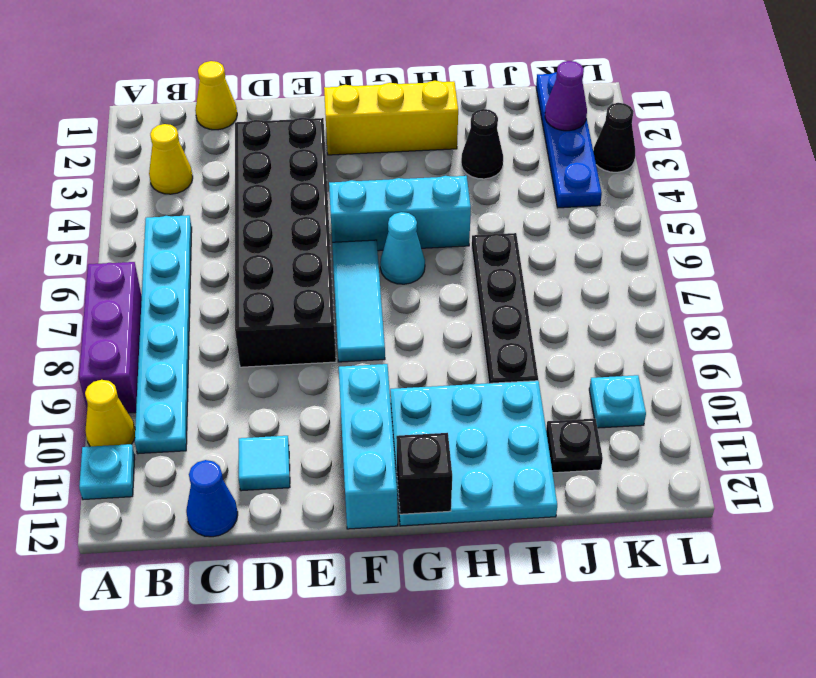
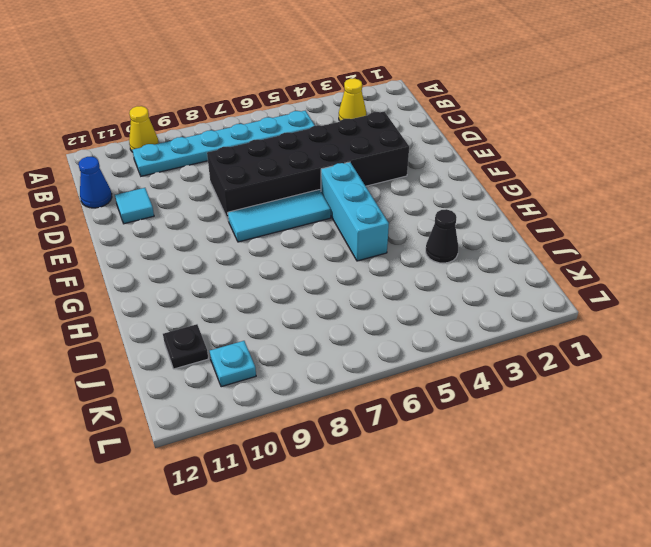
none -> purple 1x3 brick [79,262,142,413]
none -> cyan 1x1 plate [79,444,135,500]
none -> yellow 1x1 cone [195,61,237,130]

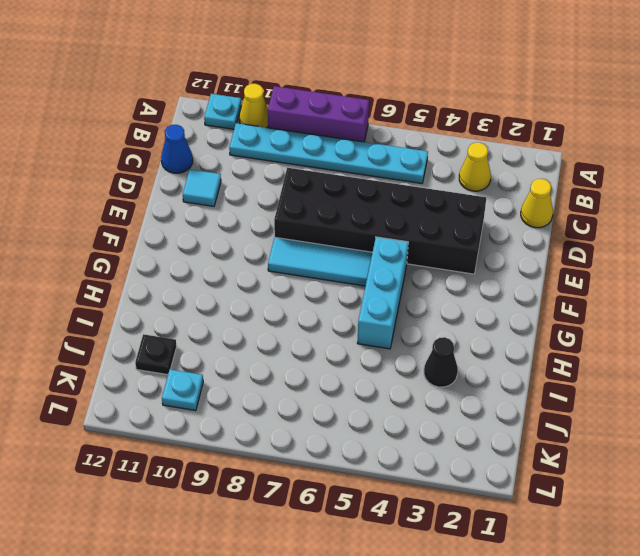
none -> yellow 1x3 brick [324,81,458,155]
none -> cyan 1x3 brick [339,364,398,529]
none -> cyan 1x1 cone [380,212,425,284]

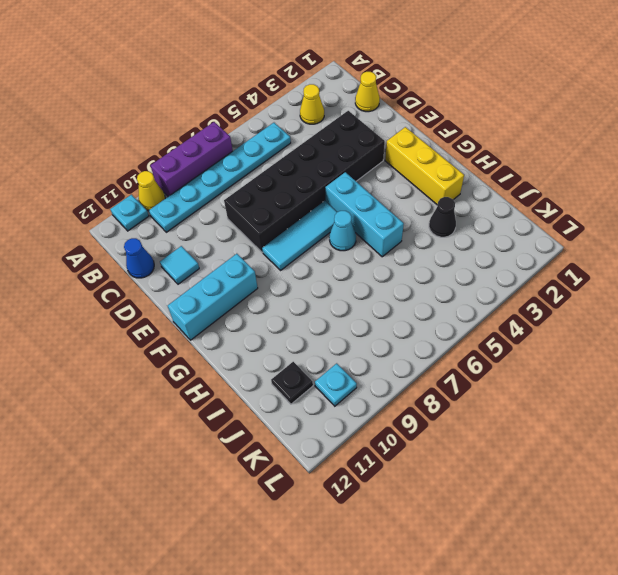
none -> cyan 3x3 plate [390,381,557,526]
none -> black 1x4 plate [472,233,538,383]
none -> blue 1x4 plate [536,72,602,208]

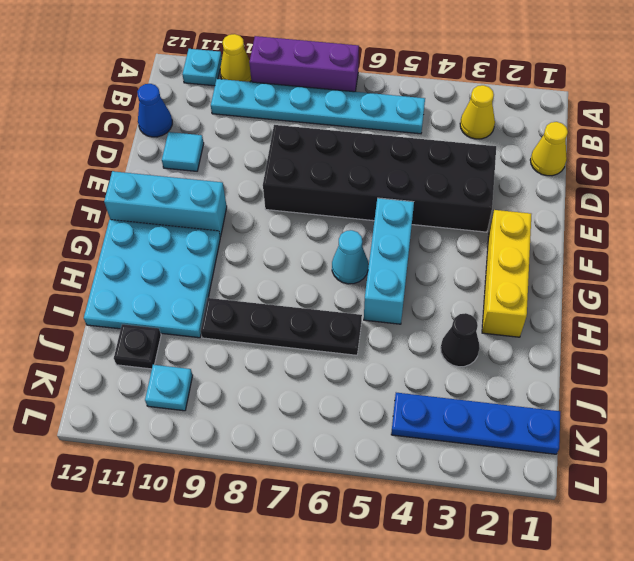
none -> cyan 1x3 tile [332,240,385,362]
none -> black 1x1 cone [593,103,635,172]
none -> black 1x1 brick [396,433,452,514]

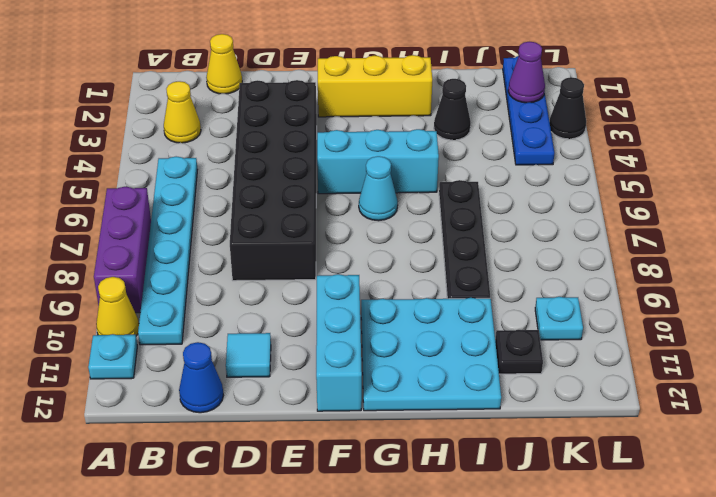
none -> cyan 1x3 tile [332,240,385,362]
none -> black 1x1 brick [396,433,452,514]

